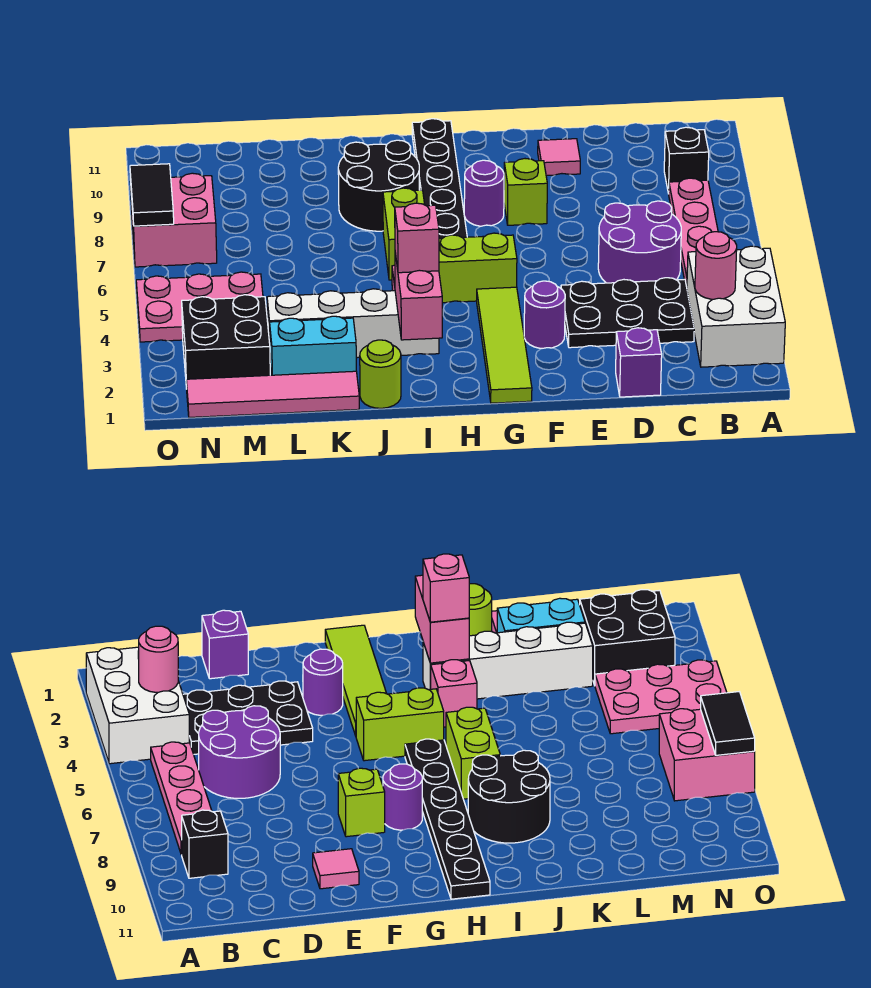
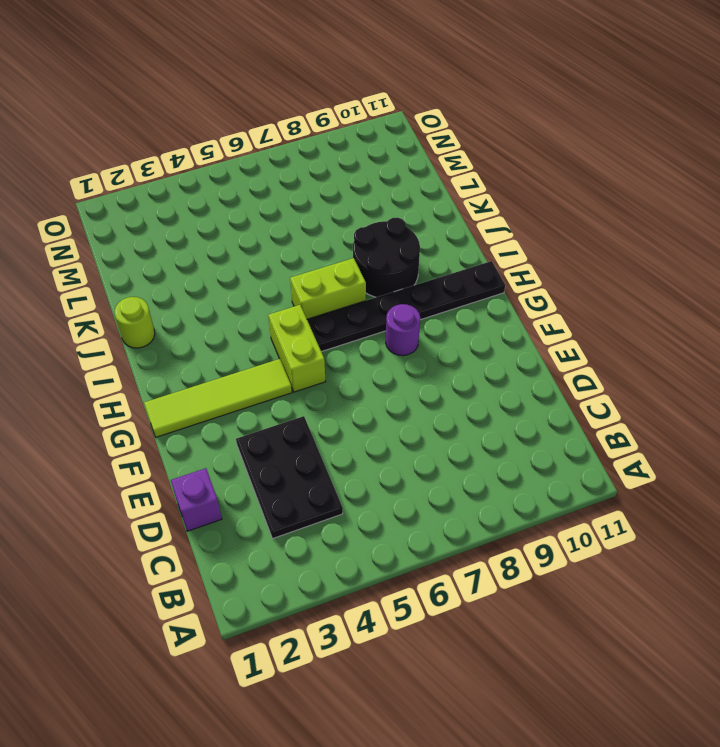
none -> white 2x3 brick [687,246,785,367]
none -> pink 1x4 plate [669,178,718,286]
none -> black 1x1 brick [664,127,709,194]

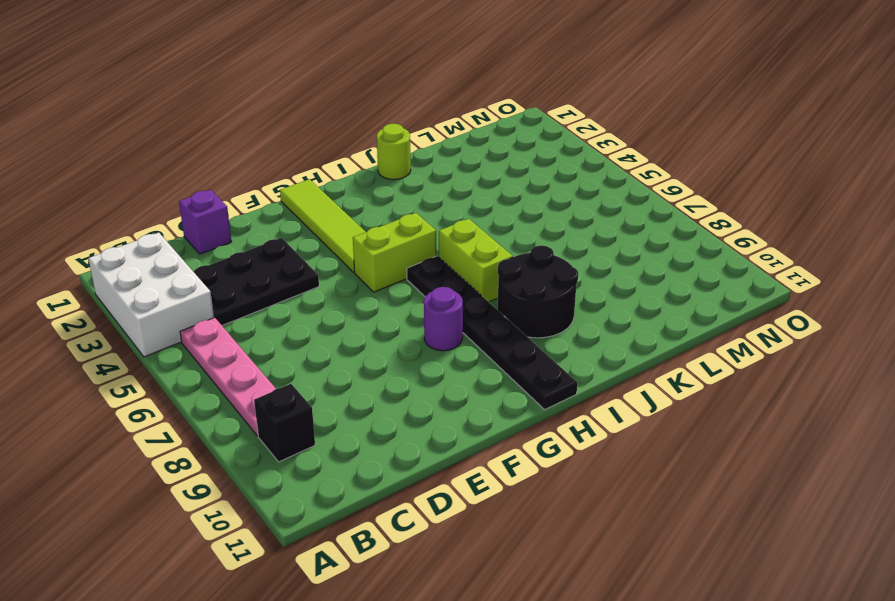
none -> purple 2x2 round brick [598,201,681,283]
none -> pink 1x1 tile [538,139,580,176]
none -> purple 1x1 round brick [524,281,565,348]

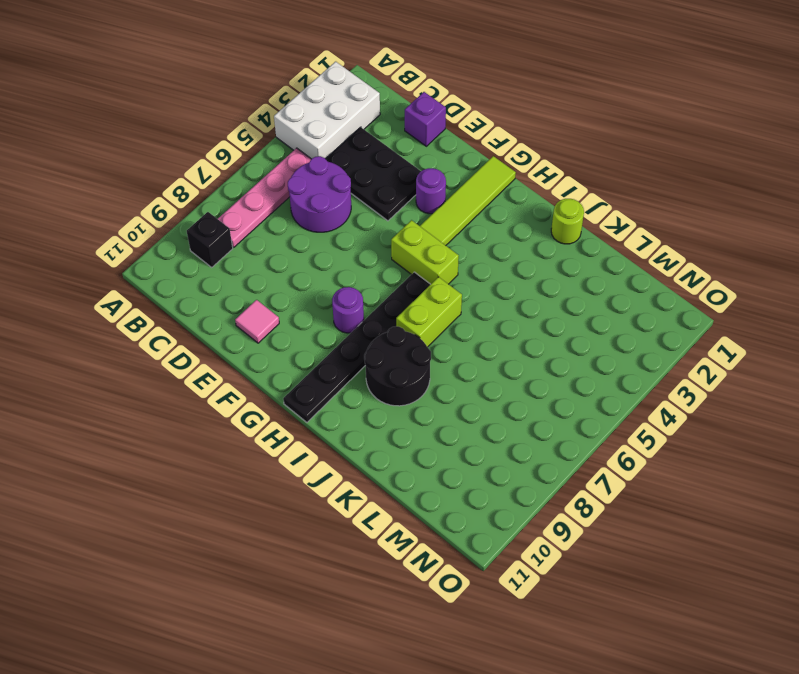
none -> lime 1x1 brick [504,159,547,225]
none -> white 1x4 brick [267,289,439,358]
none -> pink 1x1 brick [431,660,477,727]

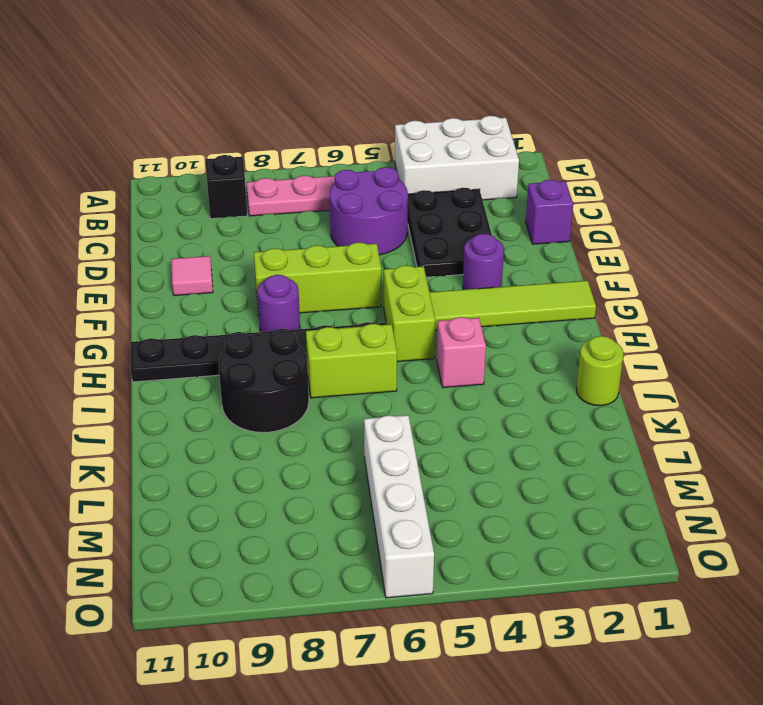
lime 1x3 brick [254,242,381,315] -> lime 1x1 brick [504,159,547,225]
white 1x4 brick [364,415,434,598] -> white 1x4 brick moved to [267,289,439,358]
none -> pink 1x4 tile [186,371,359,417]
none -> cyan 1x2 brick [270,316,356,375]
none -> black 2x2 brick [182,295,270,389]

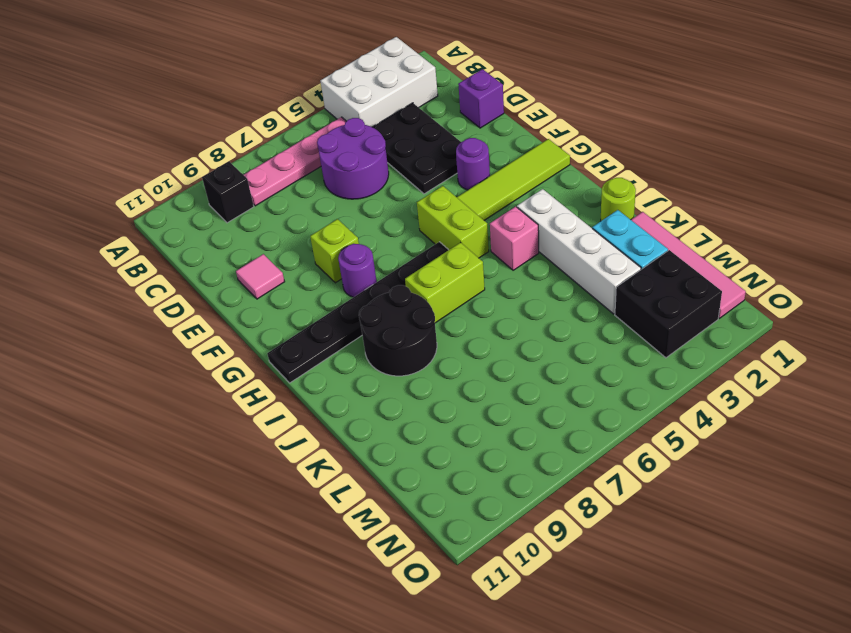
none -> pink 2x3 plate [136,272,263,342]
none -> pink 2x2 brick [130,173,217,267]
none -> pink 1x1 round brick [695,232,737,299]

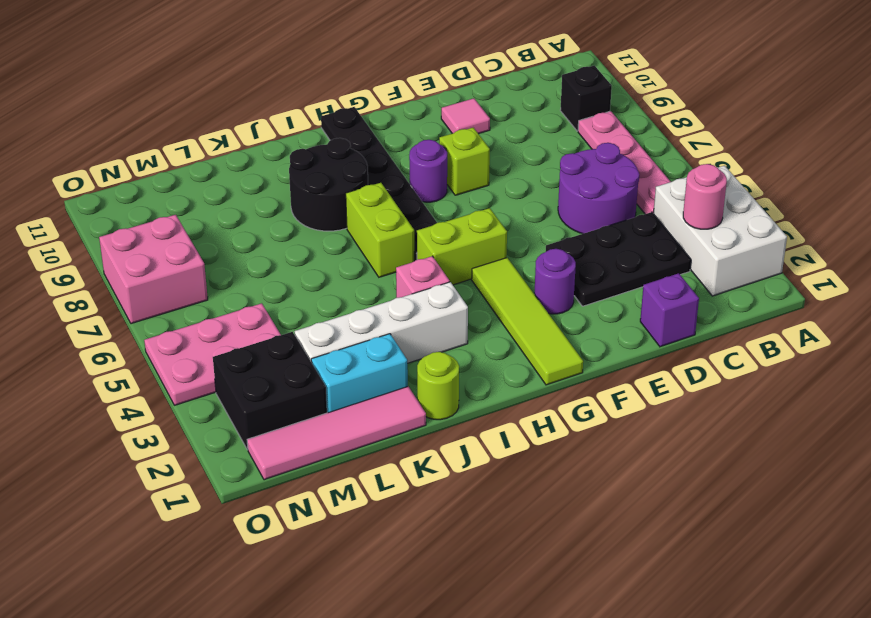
none -> pink 1x2 brick [395,253,442,340]
none -> black 1x2 tile [130,164,174,226]
none -> pink 1x1 brick [395,203,439,273]

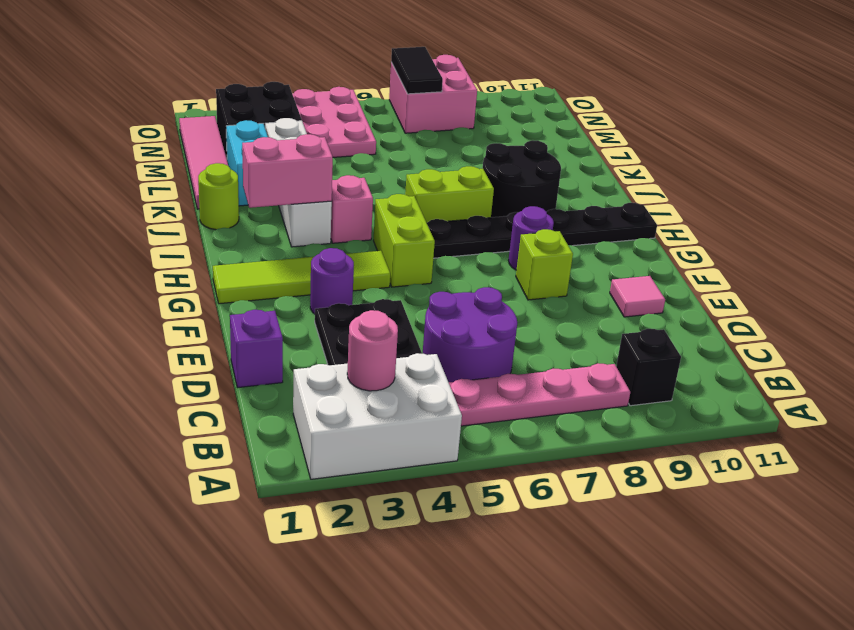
black 1x2 tile [391,47,443,94] -> black 1x2 tile turned to [130,164,174,226]
none -> pink 1x1 brick [395,203,439,273]

